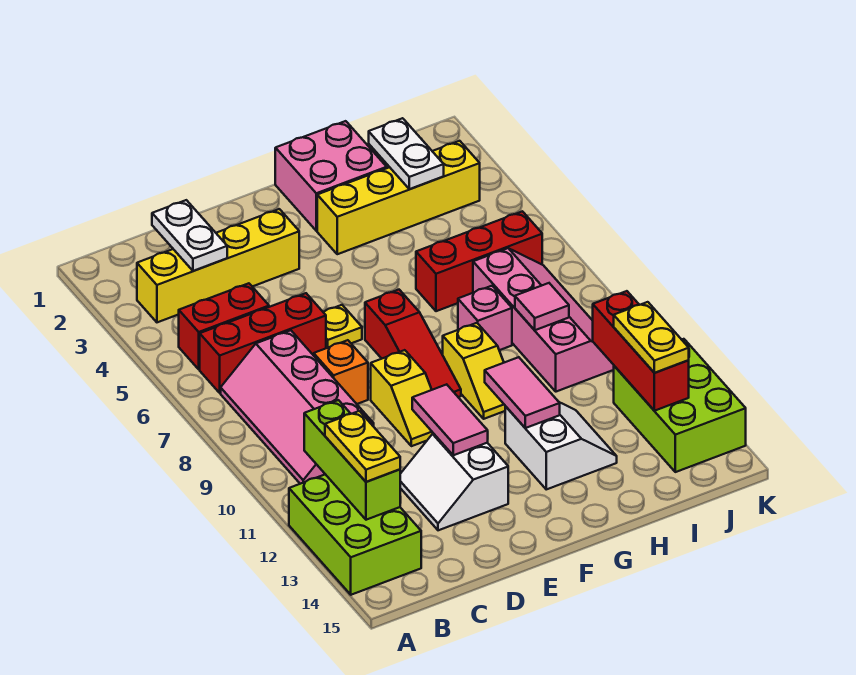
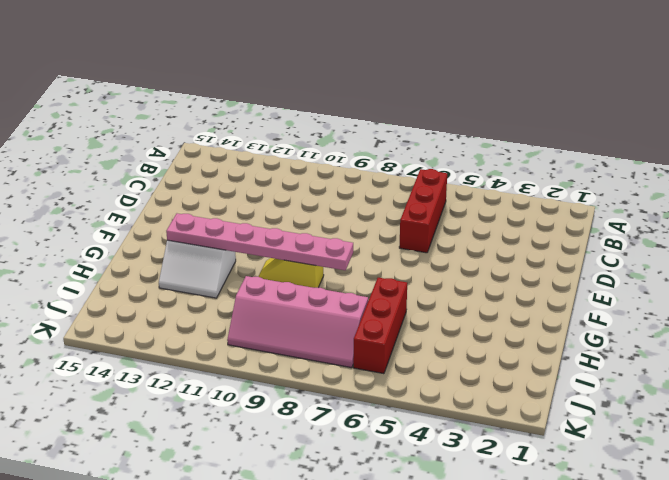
pink 1x6 plate [166,213,353,270] -> pink 1x2 tile [485,357,560,428]
none -> lime 2x3 brick [289,474,421,595]
none -> yellow 1x4 brick [137,209,299,322]
none -> red 1x2 brick [179,283,269,369]

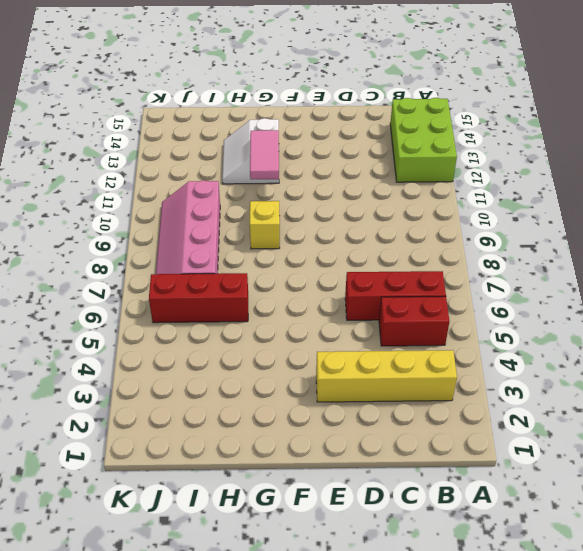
none -> pink 2x4 slope [221,330,374,484]
none -> orange 1x1 brick [314,340,368,404]
none -> white 2x2 slope [400,433,508,530]

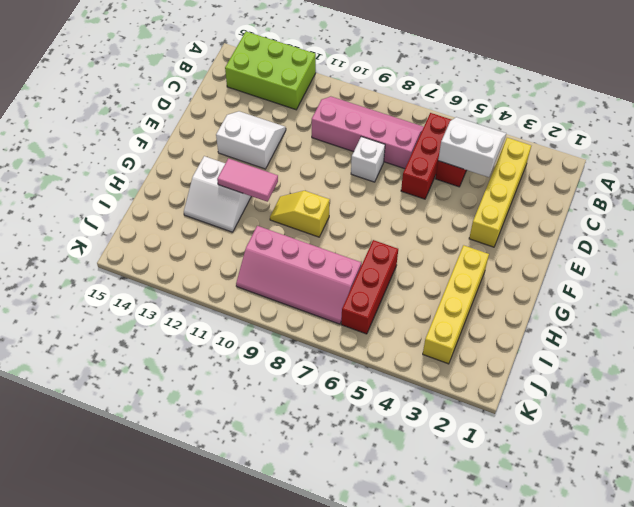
white 2x2 slope [438,117,506,177] -> none
white 1x1 brick [351,137,385,182] -> orange 1x1 brick [314,340,368,404]
none -> yellow 1x1 plate [323,305,362,348]
none -> yellow 1x2 slope [371,350,433,446]
none -> red 1x3 slope [365,290,461,397]

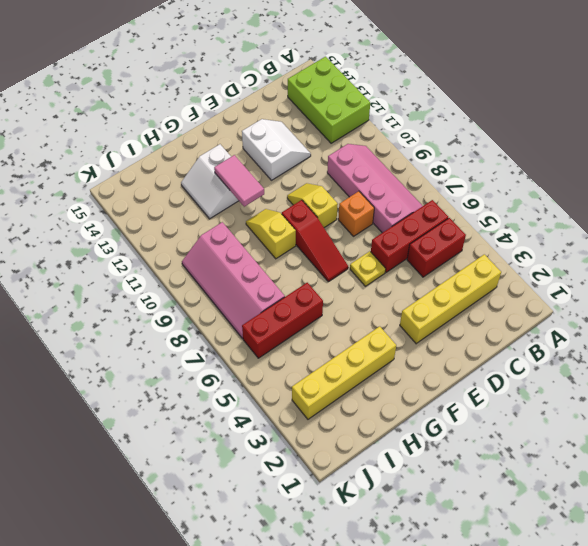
red 1x3 slope [282,200,348,282] -> red 1x3 slope turned to [365,290,461,397]
none -> pink 2x2 brick [275,121,387,231]
none -> pink 1x1 brick [458,286,512,350]
none -> lime 2x3 brick [614,339,746,472]

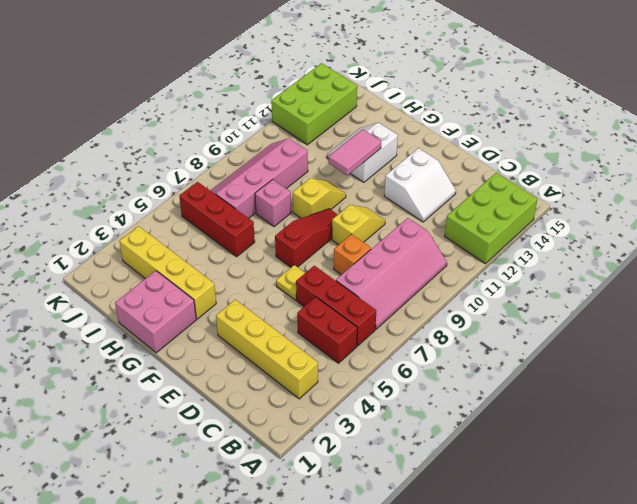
none -> lime 1x3 brick [304,400,400,520]
none -> white 1x2 plate [152,200,227,271]
none -> pink 1x2 tile [412,384,488,455]

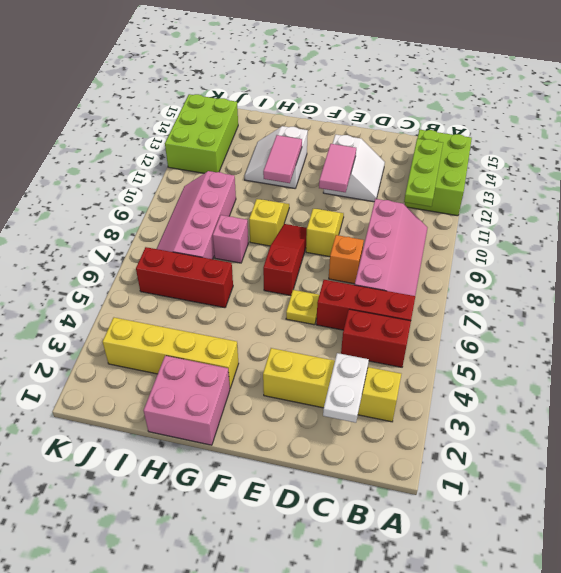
lime 1x3 plate [404,139,443,207] -> lime 1x3 brick [304,400,400,520]
none -> white 1x2 plate [369,118,444,189]
none -> pink 1x1 tile [515,283,569,330]
none -> red 1x3 brick [593,291,689,411]

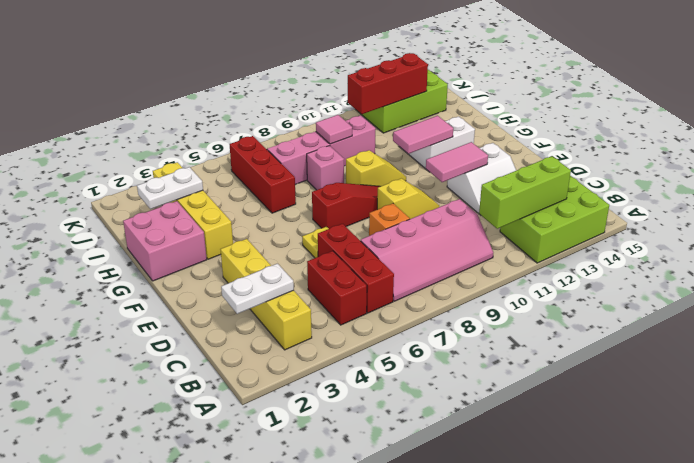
none -> yellow 1x2 plate [325,411,400,482]
none -> yellow 1x2 plate [614,302,689,373]

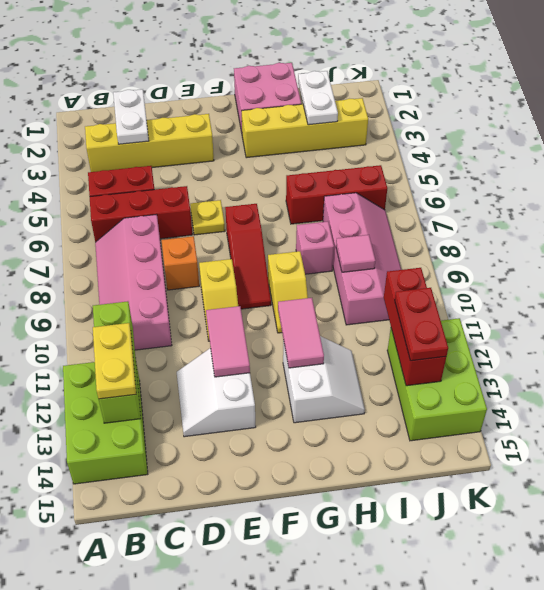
red 1x2 plate [395,288,448,361] -> yellow 1x2 plate [614,302,689,373]

